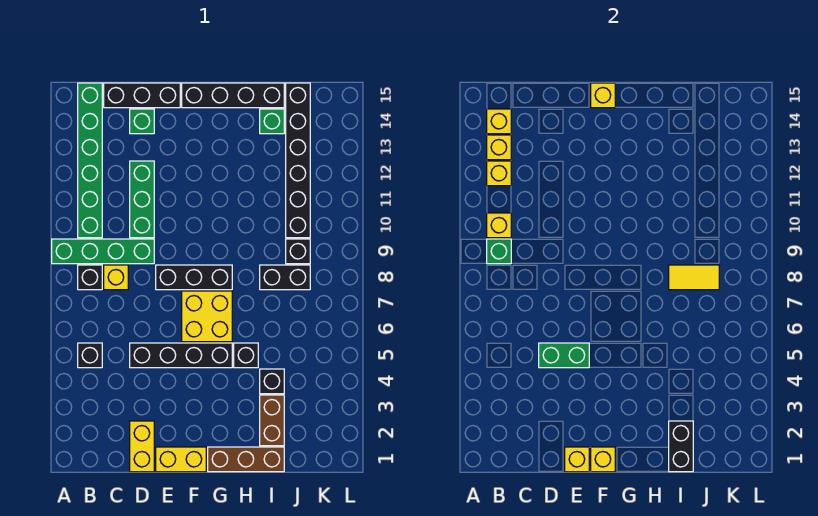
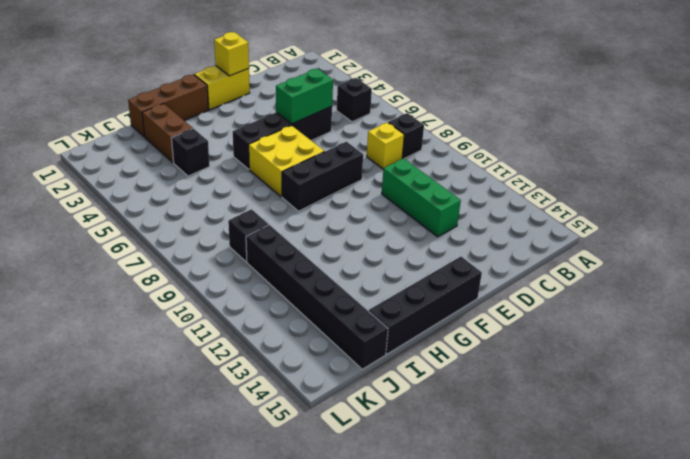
none -> green 1x4 brick [52,239,154,264]
none -> green 1x6 brick [78,83,102,238]
none -> black 1x3 brick [104,83,180,108]
none -> yellow 1x2 brick [130,421,154,472]

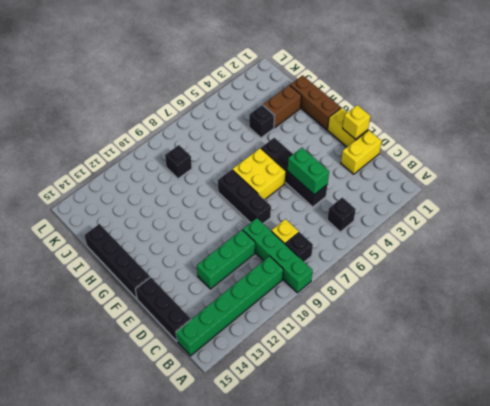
none -> green 1x1 brick [130,109,154,134]
none -> black 1x1 brick [234,343,258,368]
none -> black 1x2 brick [260,265,310,290]
none -> green 1x1 brick [260,109,284,134]

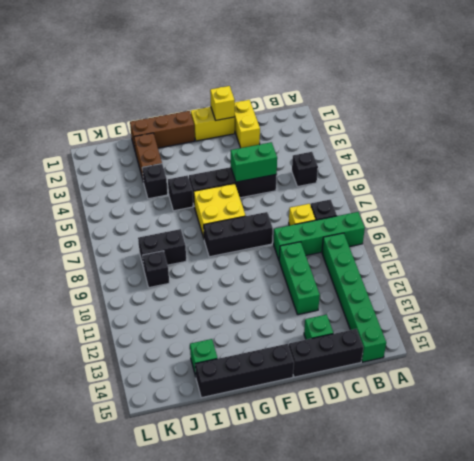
none -> black 1x6 brick [286,83,310,238]
none -> green 1x1 brick [487,239,511,264]
none -> yellow 1x1 brick [487,213,511,238]
none -> yellow 1x1 brick [487,161,511,186]

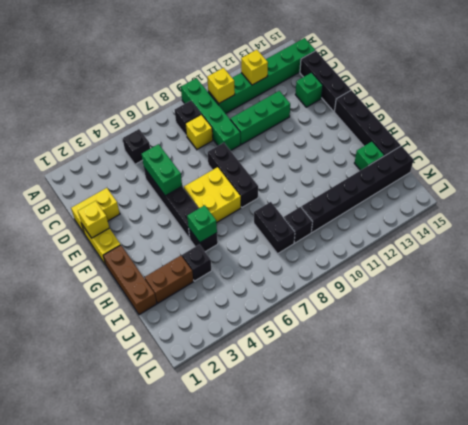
green 1x1 brick [187,205,217,242] -> green 1x1 brick moved to [487,239,511,264]
none -> yellow 1x1 brick [487,135,511,160]
none -> yellow 1x1 brick [487,109,511,134]
none -> yellow 1x1 brick [591,447,615,472]
none -> yellow 1x1 brick [591,83,615,108]

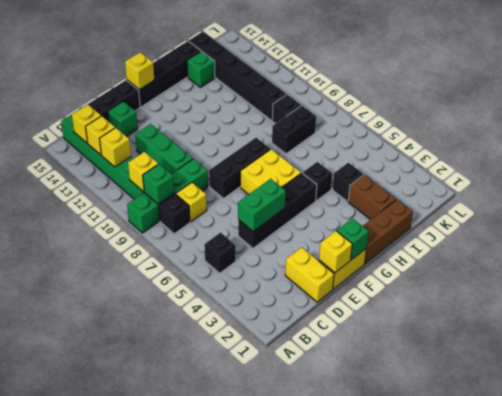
green 1x1 brick [337,218,369,260] -> yellow 1x1 brick [591,447,615,472]
none -> black 1x2 brick [669,421,693,472]
none -> yellow 1x2 tile [669,265,719,290]

